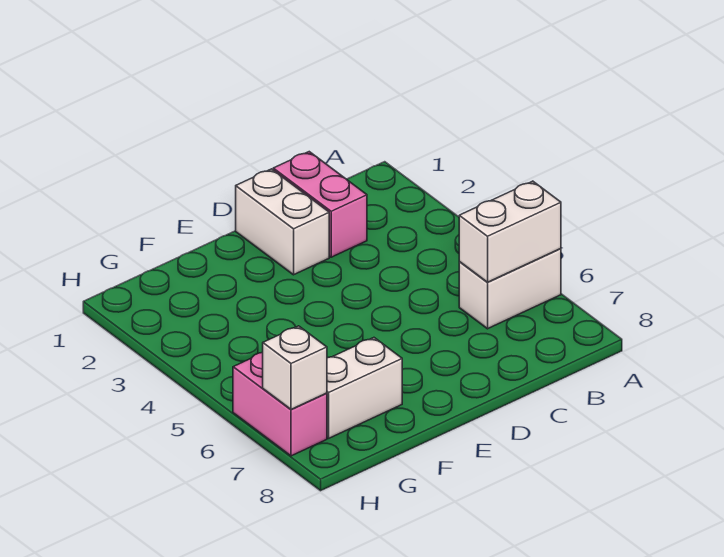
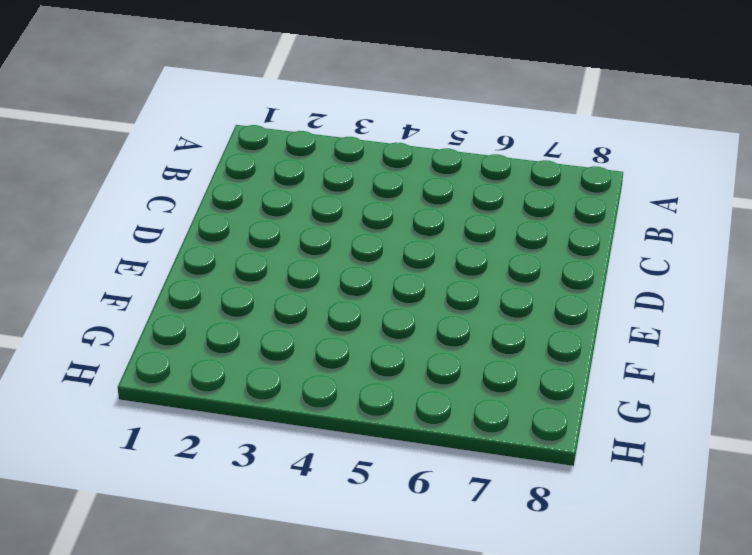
none -> white 1x2 brick [459,249,561,329]
none -> pink 1x2 brick [273,152,367,257]

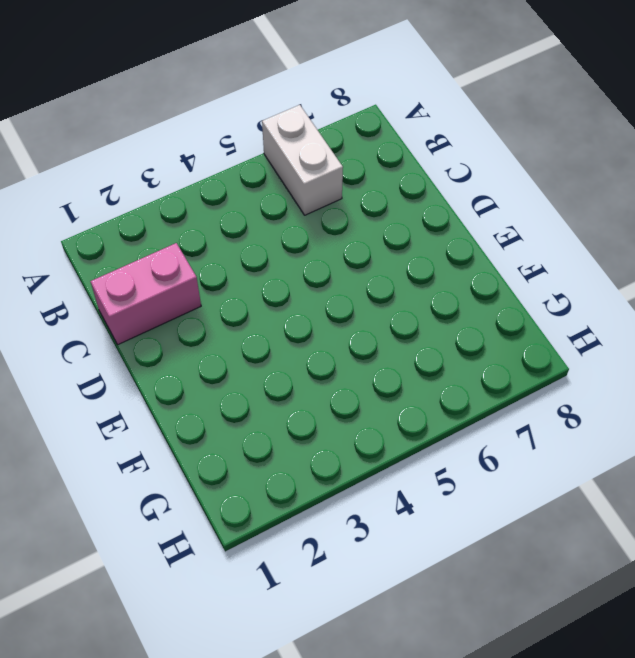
none -> white 1x2 brick [236,169,329,275]
none -> white 1x2 brick [327,338,402,438]

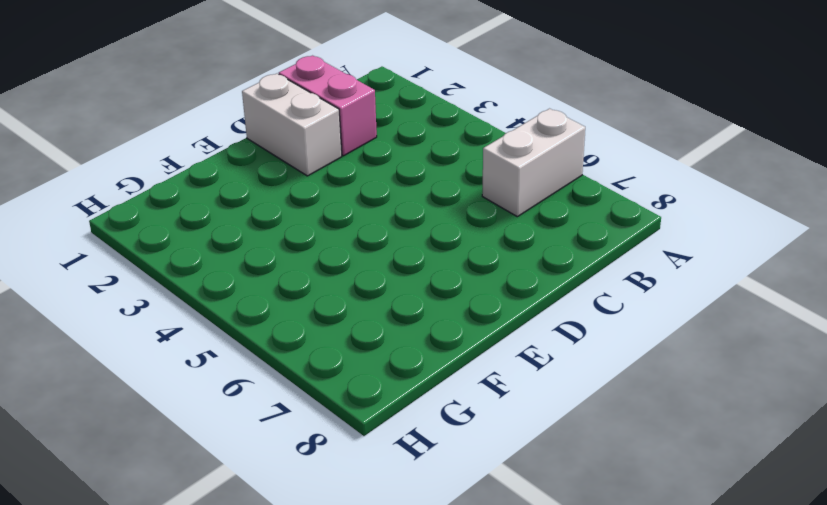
none -> white 1x2 brick [327,338,402,438]
none -> pink 1x2 brick [233,352,327,456]

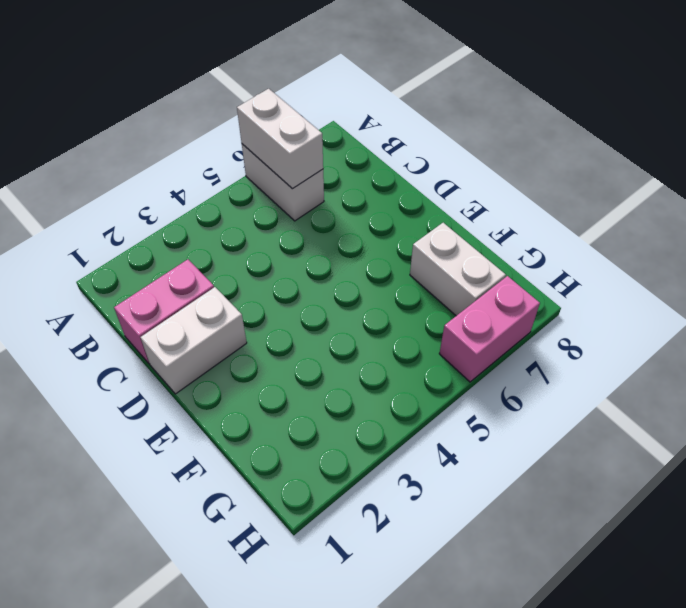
none -> white 1x1 brick [263,326,327,409]

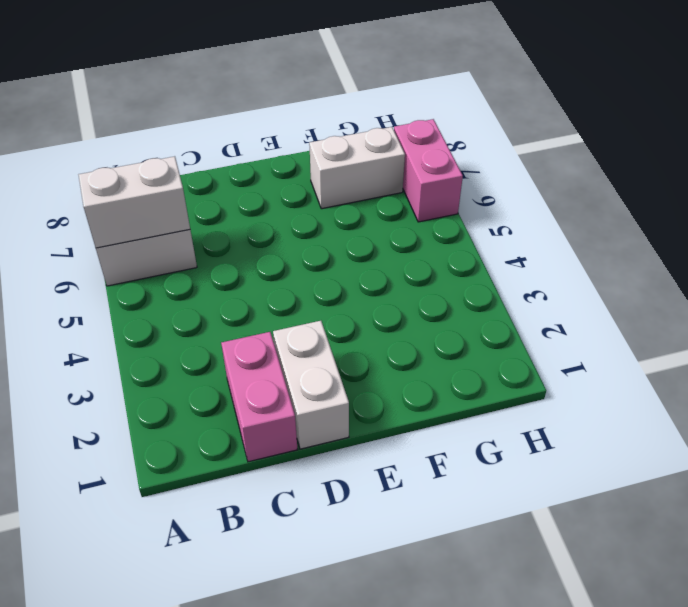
none -> white 1x1 brick [263,326,327,409]

